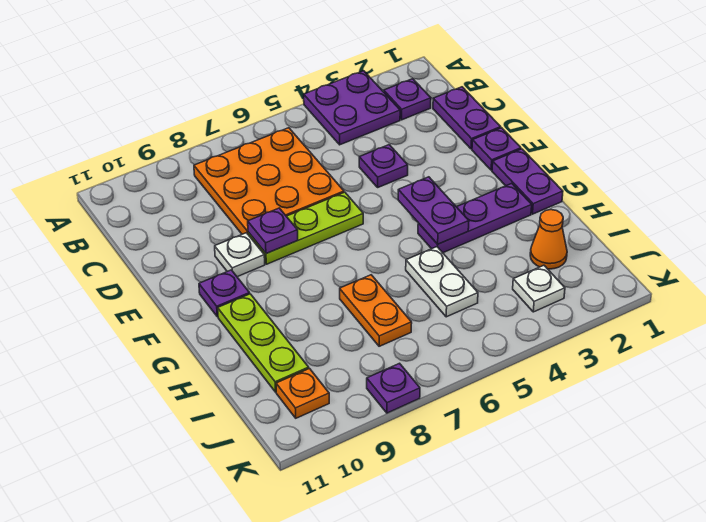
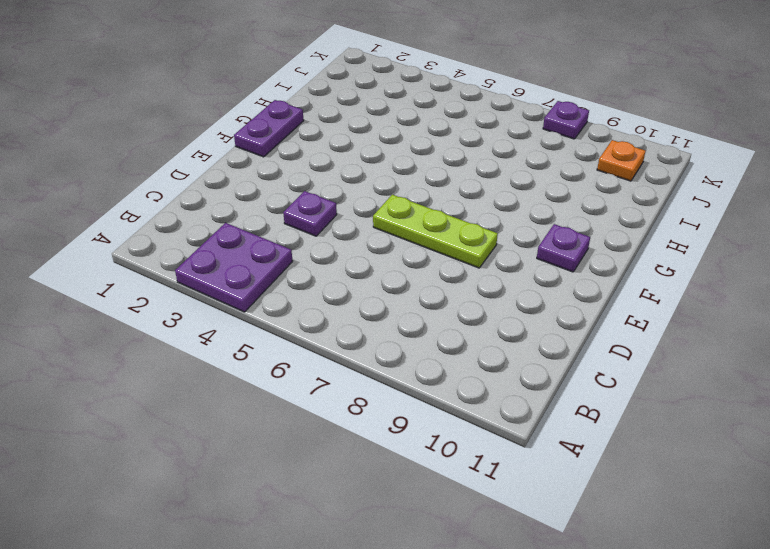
none -> purple 1x1 plate [384,79,431,120]
none -> orange 3x3 plate [194,128,344,234]
none -> purple 1x2 plate [433,87,501,149]

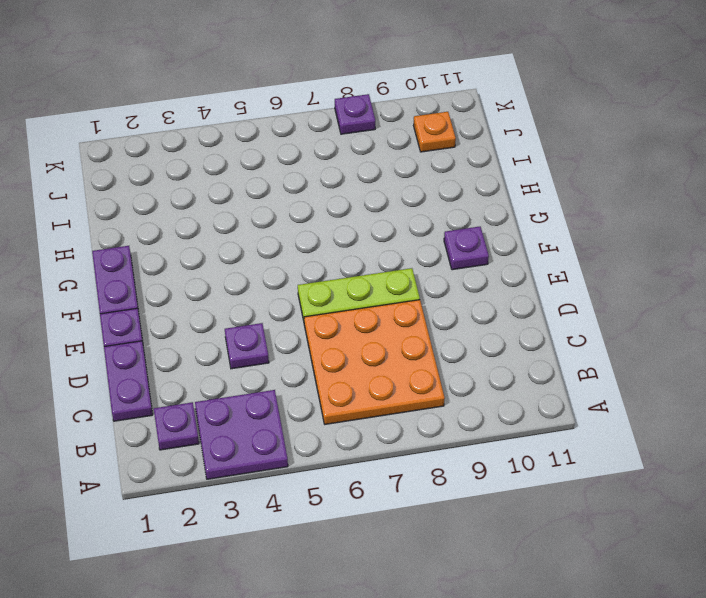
none -> white 1x1 plate [215,233,265,277]
none -> purple 1x3 plate [418,183,532,253]
none -> lime 1x3 plate [218,294,309,392]

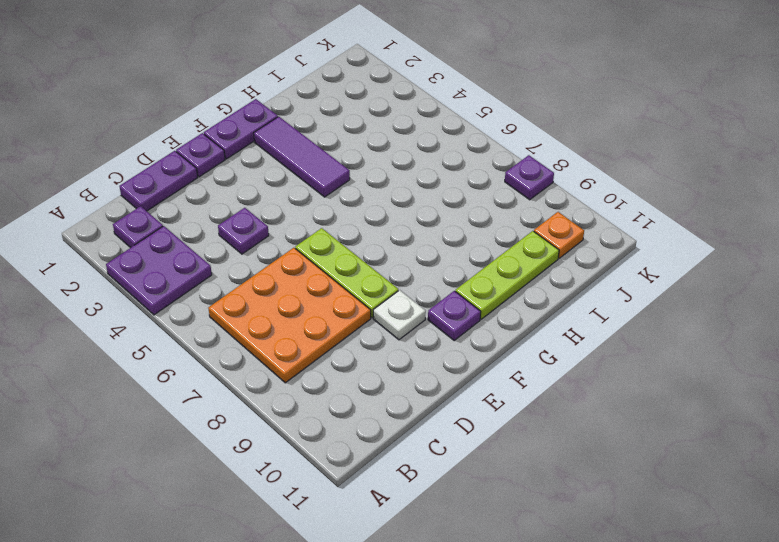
purple 1x3 tile [254,117,350,197] -> purple 1x3 plate [418,183,532,253]
none -> white 1x2 plate [406,247,478,317]
none -> orange 1x2 plate [340,275,412,346]
none -> orange 1x1 cone [530,210,567,269]

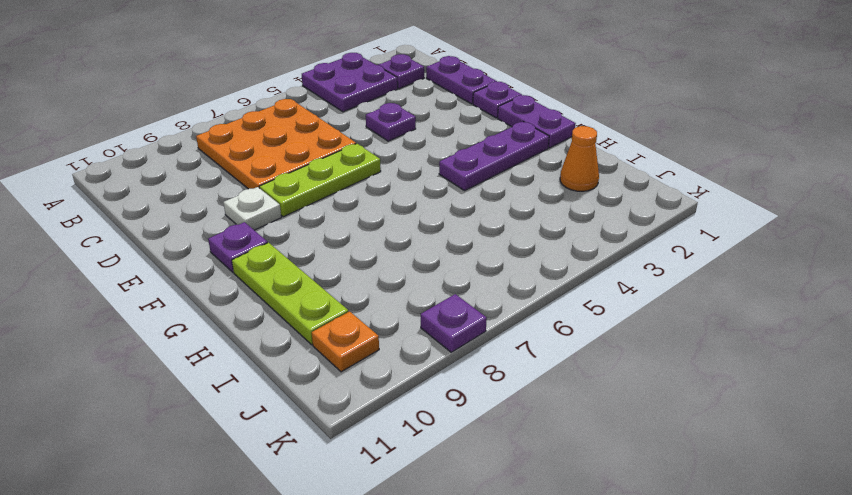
none -> white 1x2 plate [406,247,478,317]
none -> orange 1x2 plate [340,275,412,346]
none -> white 1x1 plate [513,265,565,312]

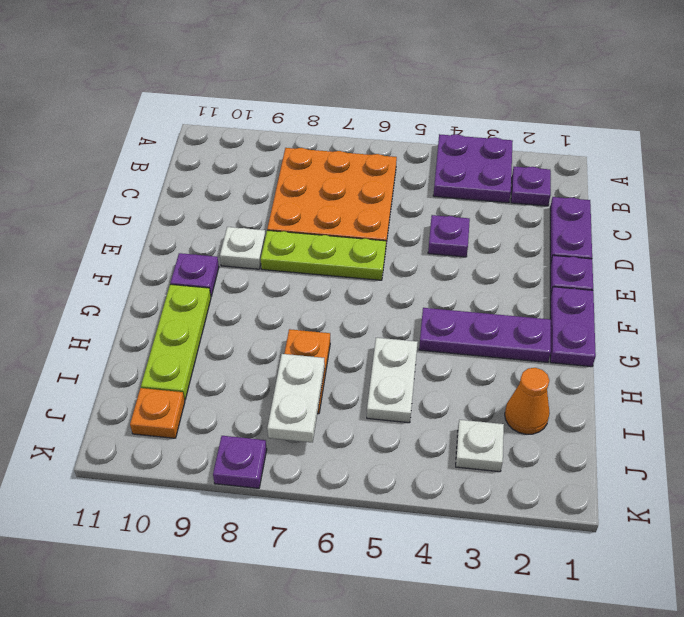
white 1x2 plate [267,354,325,443] -> none
none -> purple 1x1 plate [248,208,298,254]
none -> purple 1x2 plate [398,177,469,244]

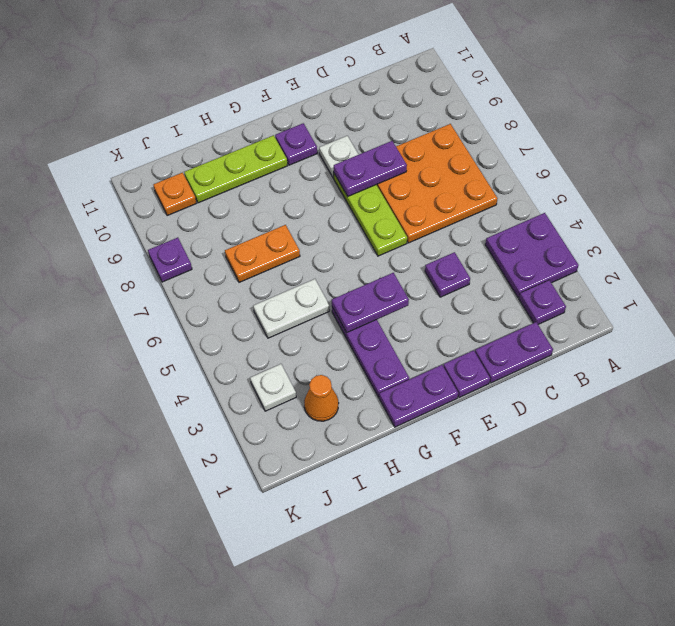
purple 1x2 plate [334,141,407,196] -> purple 1x1 plate [248,208,298,254]

